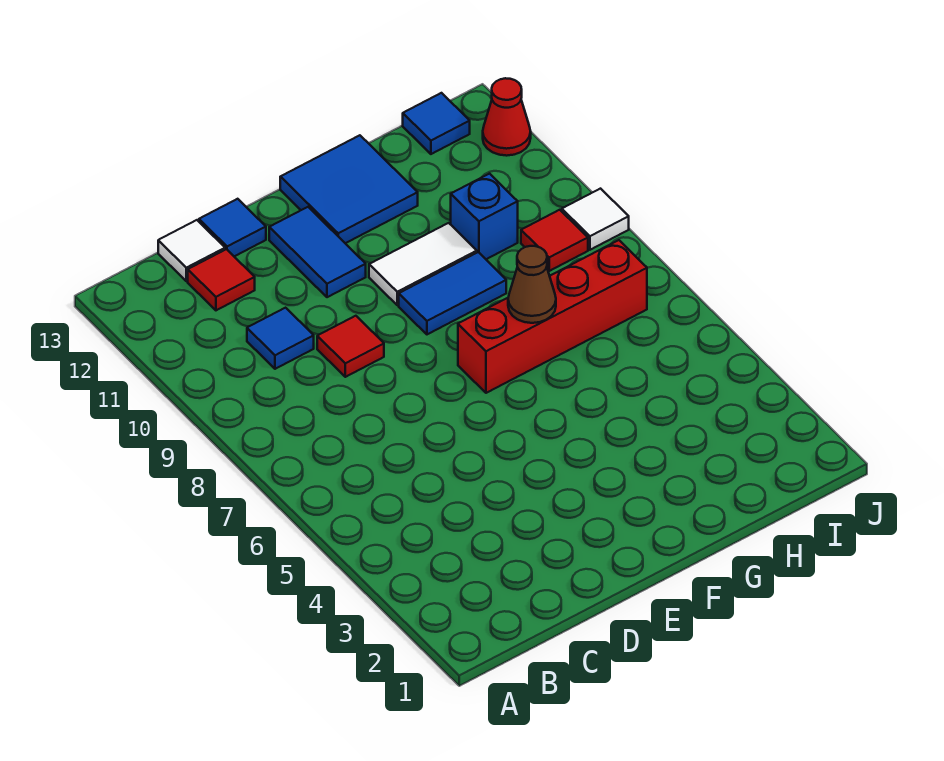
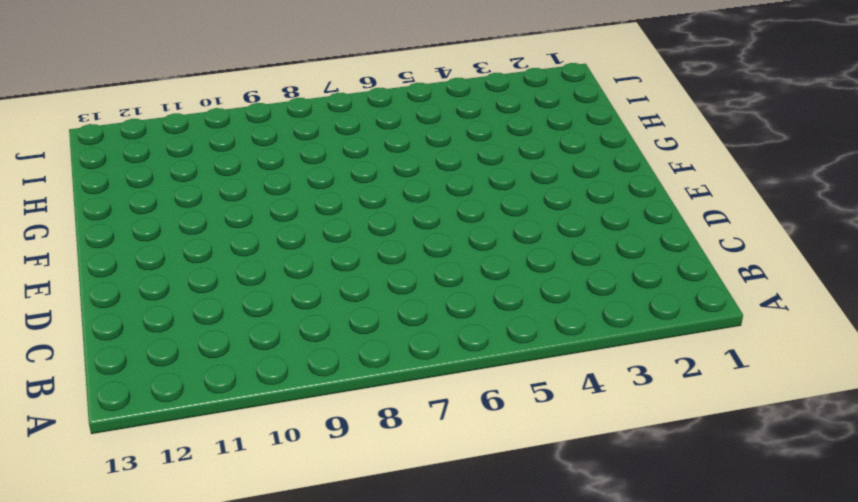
none -> blue 1x1 tile [247,308,314,369]
none -> red 1x1 tile [188,249,255,310]
none -> white 1x1 tile [158,220,225,281]

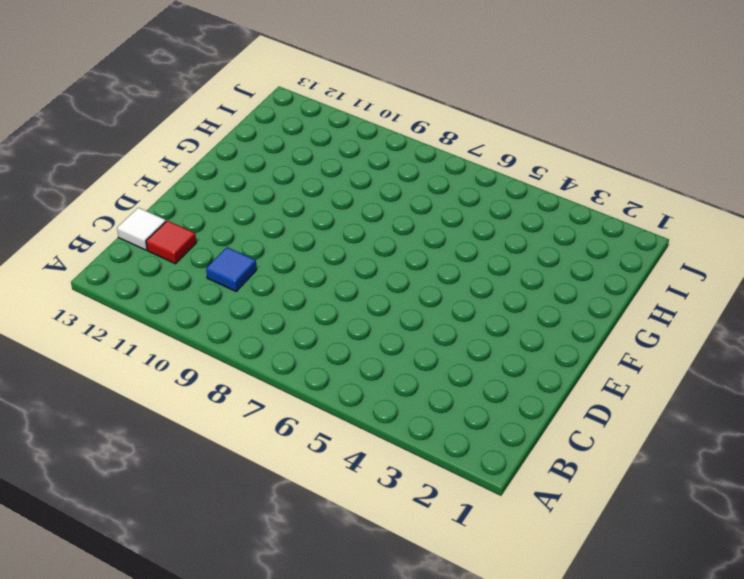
none -> red 1x1 tile [317,316,384,377]
none -> blue 1x1 tile [199,199,266,256]
none -> blue 1x2 tile [269,207,366,297]

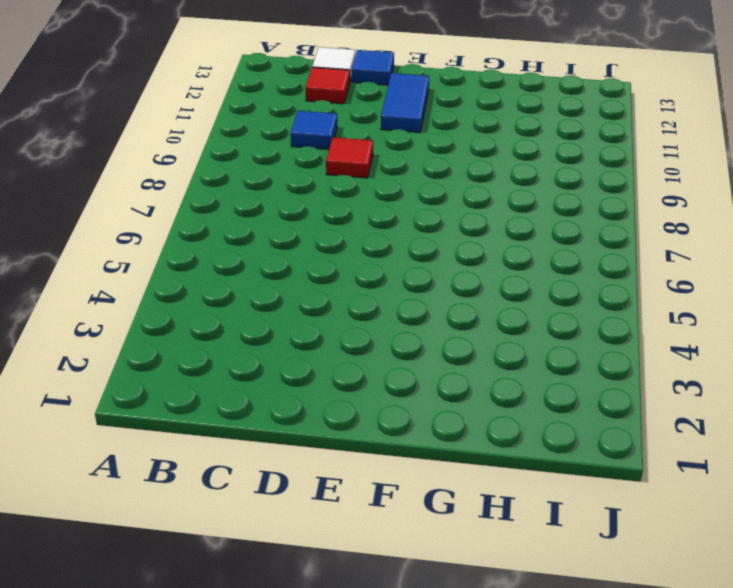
none -> red 1x4 brick [458,240,647,393]
none -> blue 1x2 tile [399,252,506,334]
none -> white 1x2 tile [369,223,477,305]

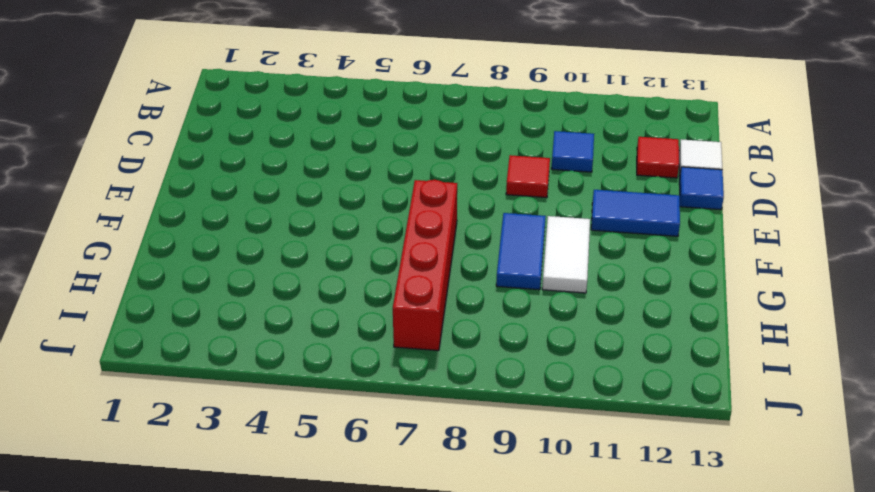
none -> blue 2x2 tile [280,135,418,243]
none -> blue 1x1 brick [451,174,518,259]
none -> red 1x1 tile [521,210,588,271]

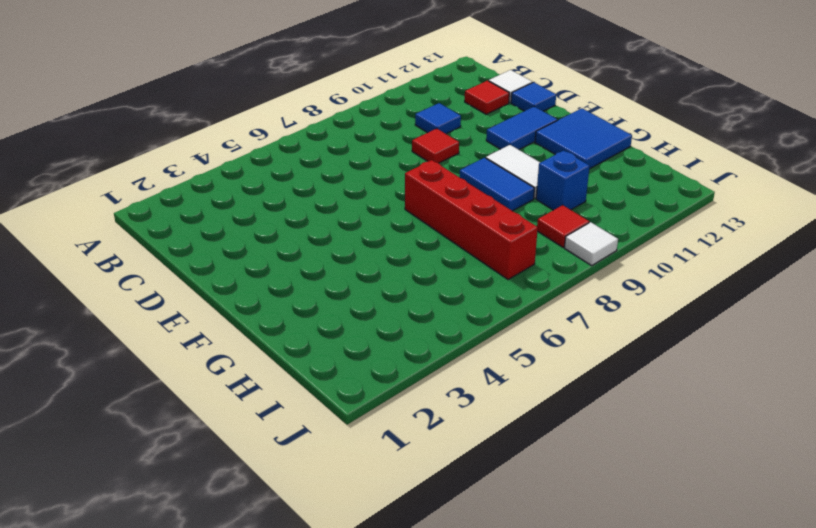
none -> blue 1x1 tile [403,93,470,154]
none -> red 1x1 cone [483,78,531,156]
none -> brown 1x1 cone [508,246,556,323]

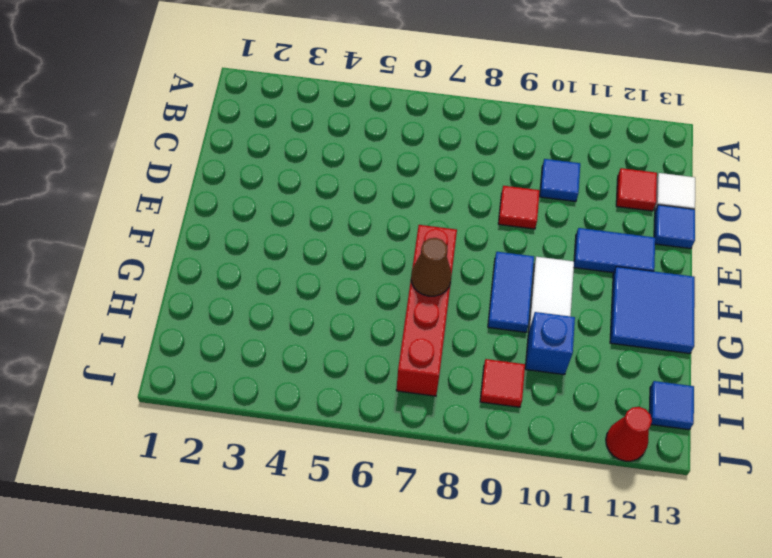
none -> white 1x1 tile [562,189,629,250]

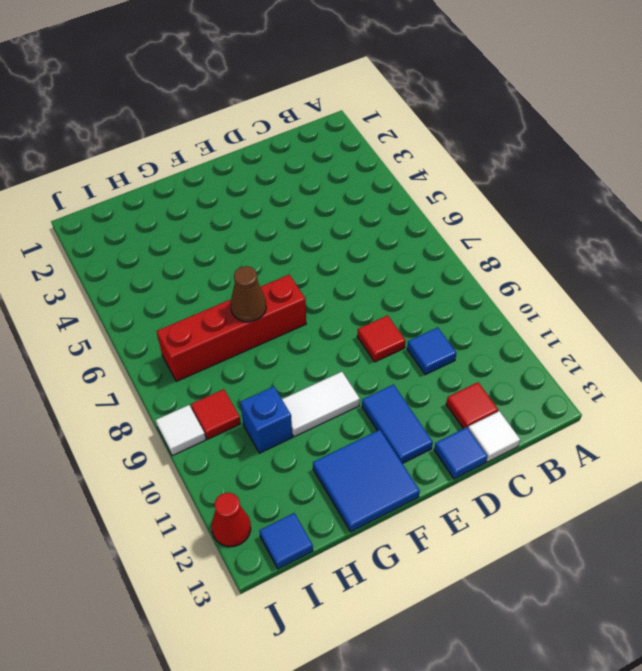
none -> blue 1x2 tile [399,252,506,334]

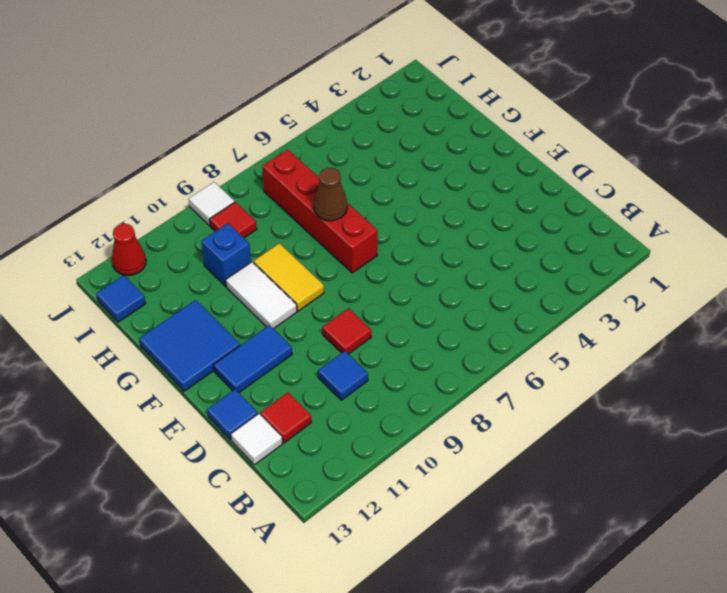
yellow 1x2 tile [253,243,324,311] -> blue 1x2 tile [399,252,506,334]

